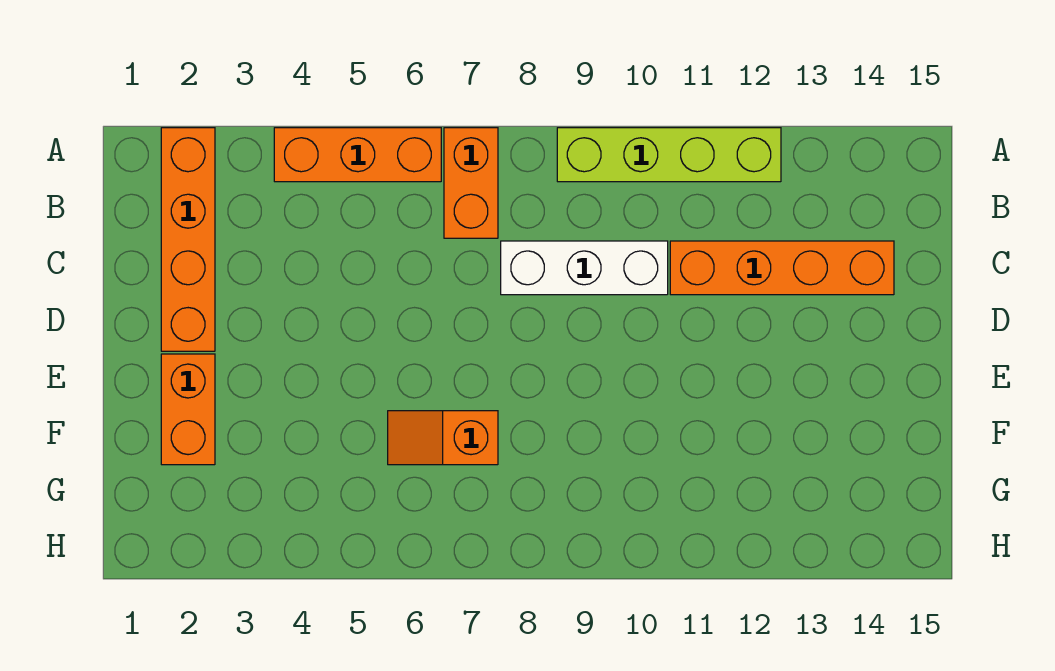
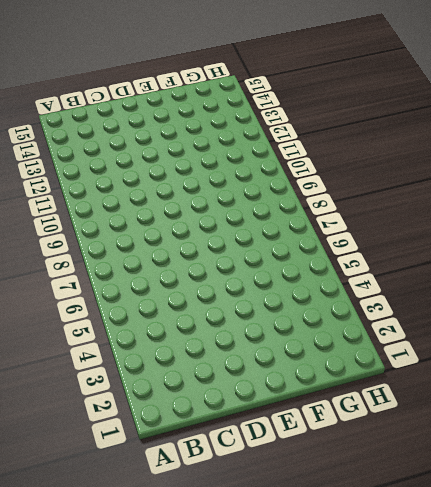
none -> orange 1x4 brick [161,128,215,351]
none -> orange 1x3 brick [274,128,441,182]

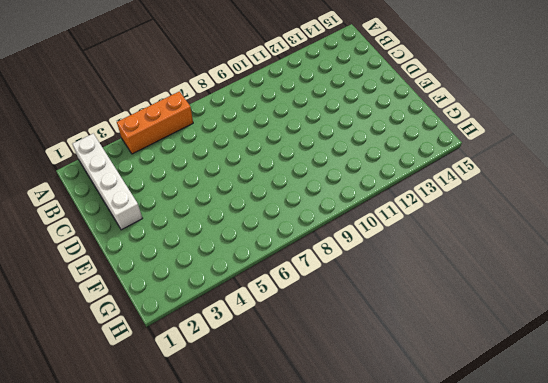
white 1x4 brick [73,133,143,230] -> orange 1x4 brick [161,128,215,351]
none -> orange 1x2 brick [444,128,498,238]
none -> lime 1x4 brick [557,128,781,182]

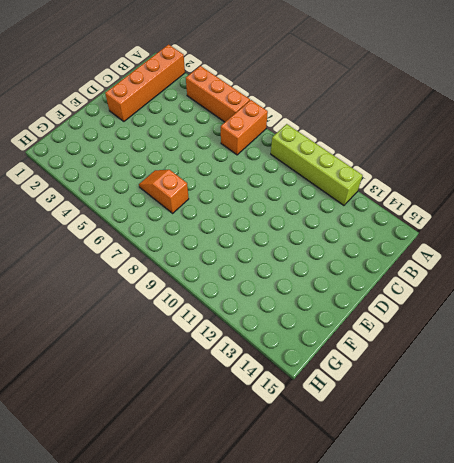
none -> white 1x3 brick [501,241,668,295]
none -> orange 1x4 brick [670,241,894,295]

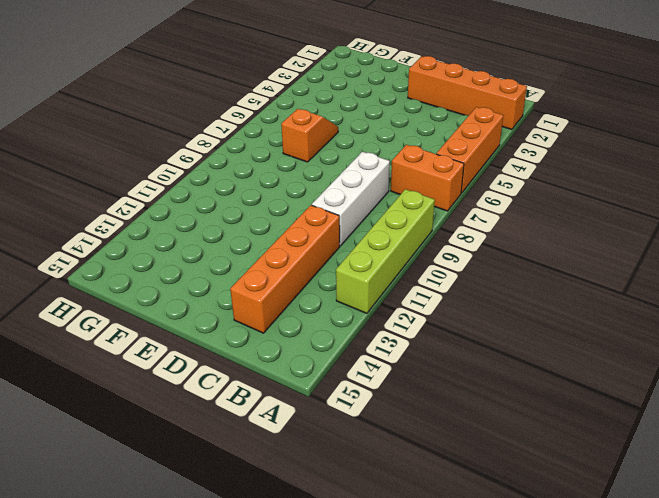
none -> orange 1x2 brick [161,354,215,465]

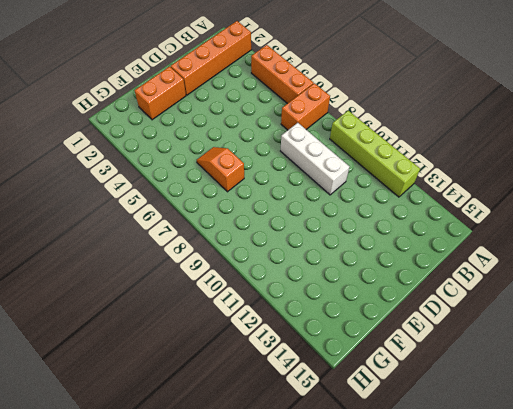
none -> orange 1x4 brick [670,241,894,295]

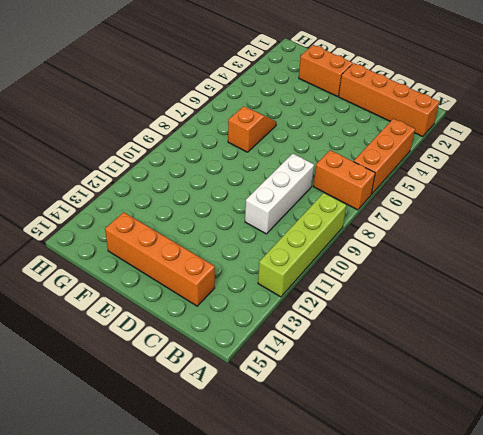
orange 1x4 brick [105,212,215,306] -> orange 1x4 brick turned to [670,241,894,295]

